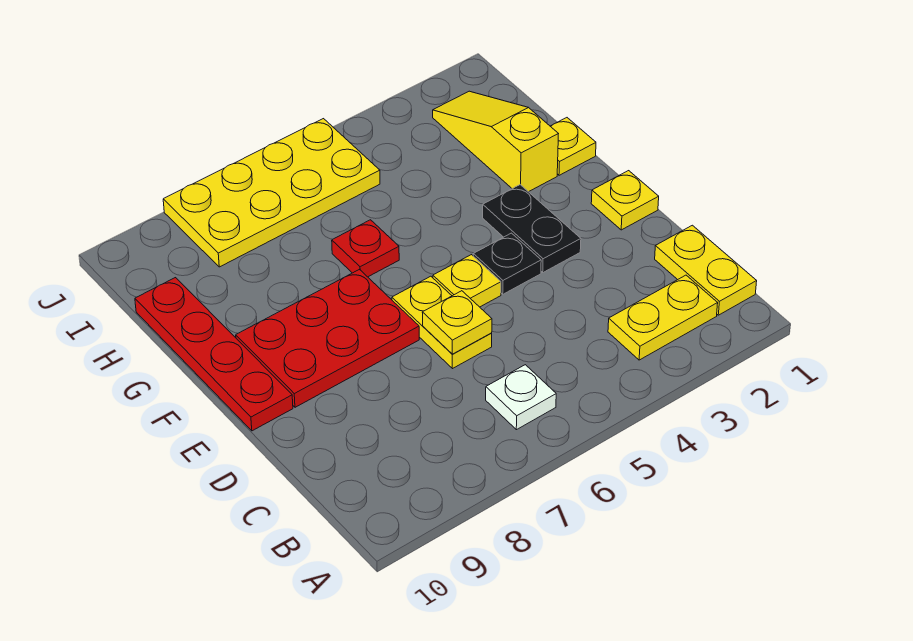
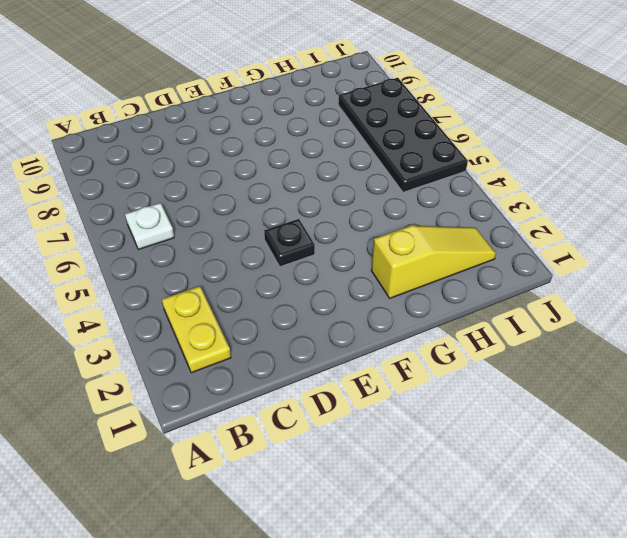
black 2x4 plate [338,78,468,192] -> yellow 2x4 plate [163,119,380,267]
none -> yellow 1x2 plate [655,225,757,315]
none -> yellow 1x2 plate [392,276,492,369]
none -> yellow 1x1 plate [591,171,659,230]

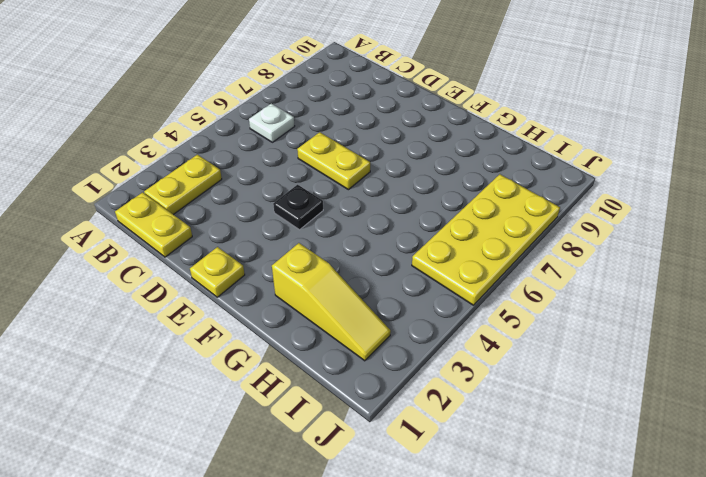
none -> black 1x2 plate [483,185,581,272]
none -> yellow 1x1 plate [433,255,501,307]
none -> red 2x3 plate [236,270,419,407]

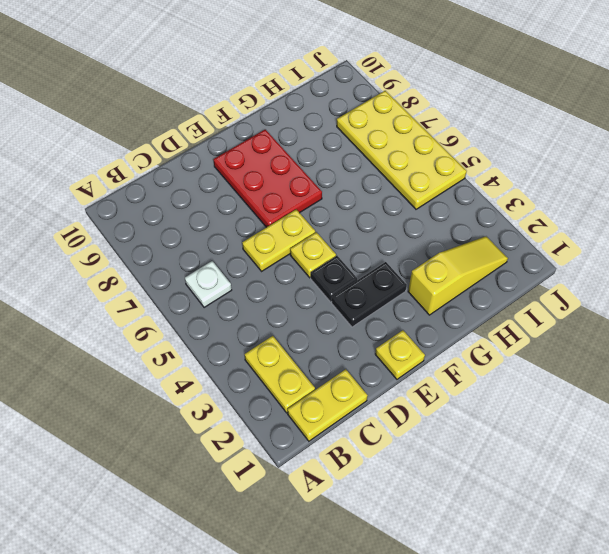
none -> red 1x4 plate [135,278,293,431]
none -> yellow 1x1 plate [550,118,596,175]
none -> red 1x1 plate [332,220,399,277]

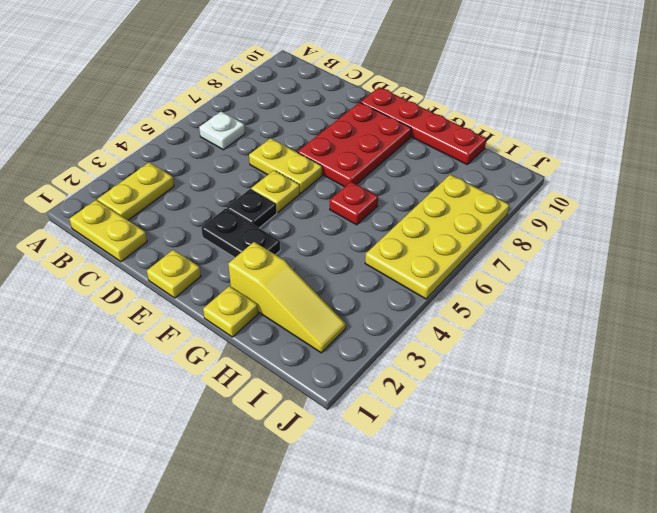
none -> yellow 1x1 plate [422,291,492,354]

